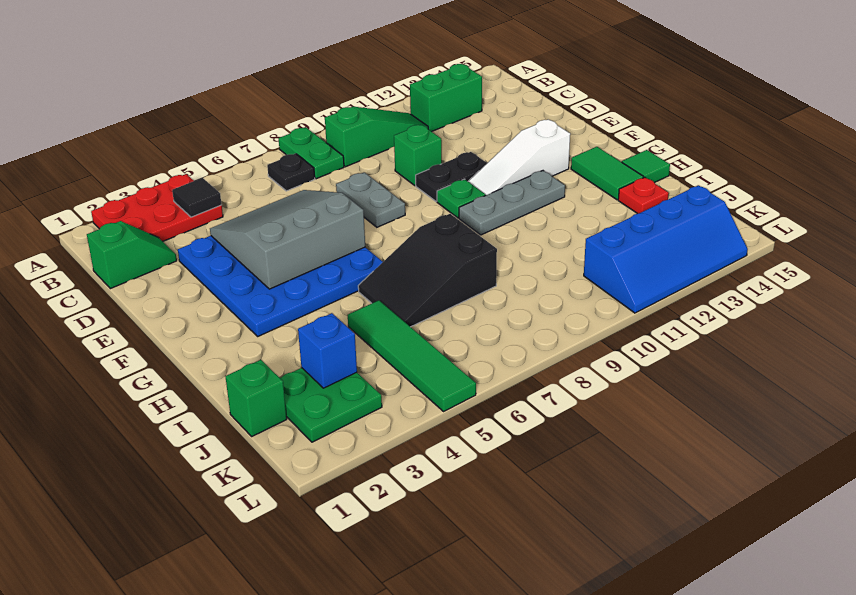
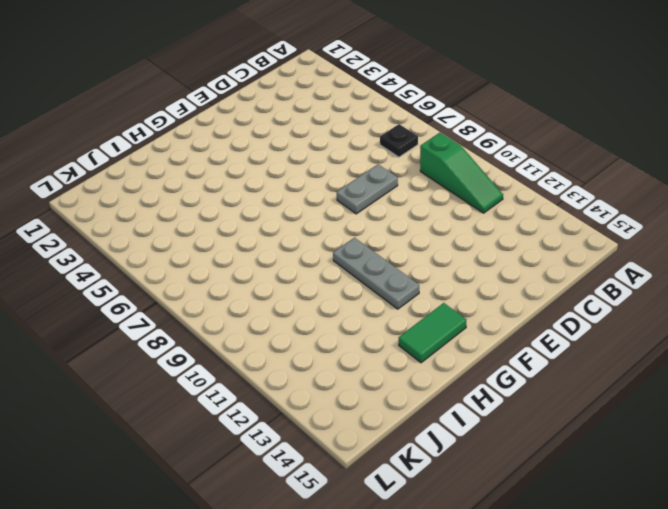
none -> red 2x3 plate [91,174,223,241]
none -> green 1x2 plate [278,128,344,179]
none -> green 1x2 brick [410,64,482,132]

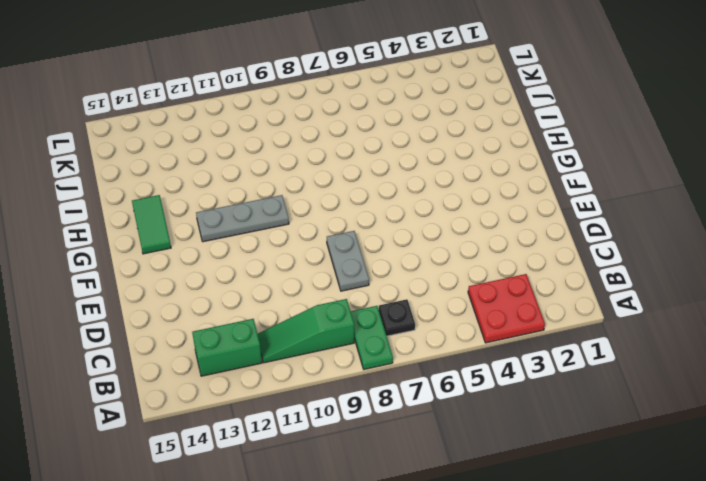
red 2x2 plate [468,274,545,343] -> red 2x3 plate [91,174,223,241]
none -> green 1x2 slope [87,221,177,289]
none -> blue 4x4 plate [178,236,383,336]
none -> green 1x1 brick [394,125,442,186]

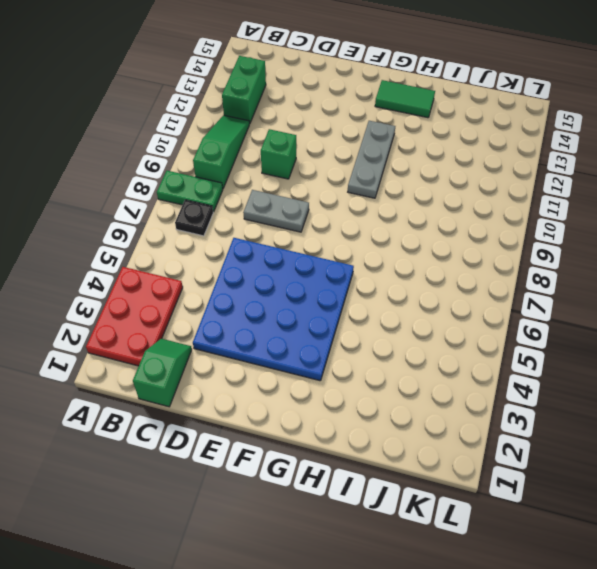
none -> black 1x2 plate [416,152,487,202]
none -> green 1x1 plate [437,179,486,218]
none -> white 1x3 slope [468,119,570,195]

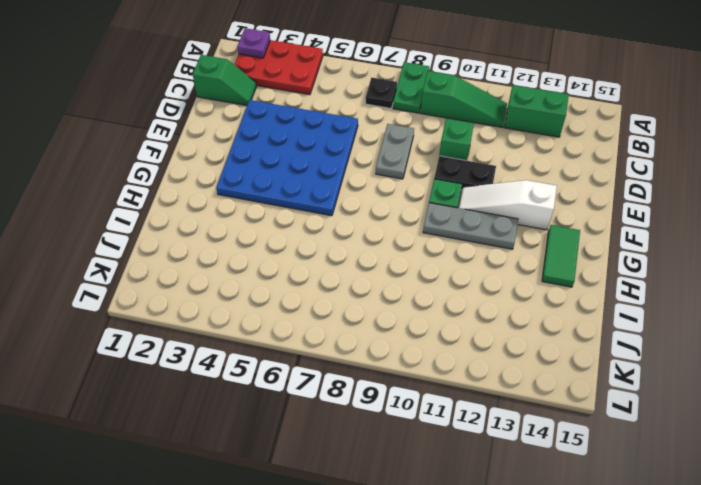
purple 1x1 plate [237,28,270,58] -> none
none -> black 2x3 slope [358,214,497,327]
none -> green 1x1 tile [622,150,670,183]
none -> green 1x4 tile [348,300,476,411]

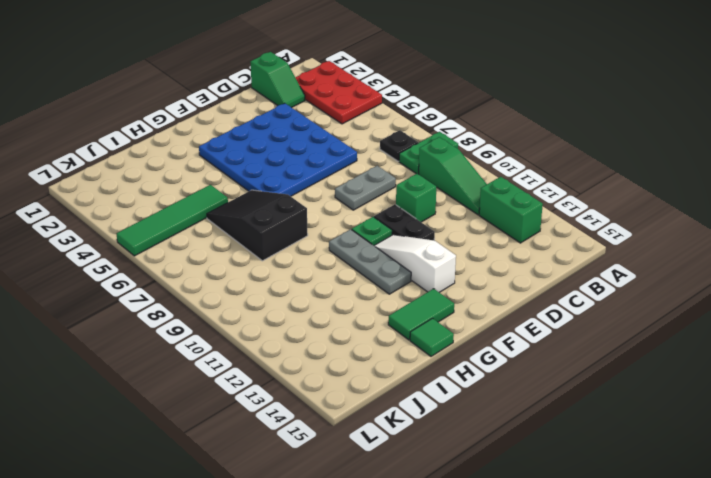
none -> red 1x1 plate [618,177,669,214]
none -> green 1x1 brick [225,360,287,436]
none -> green 2x2 plate [280,368,382,442]

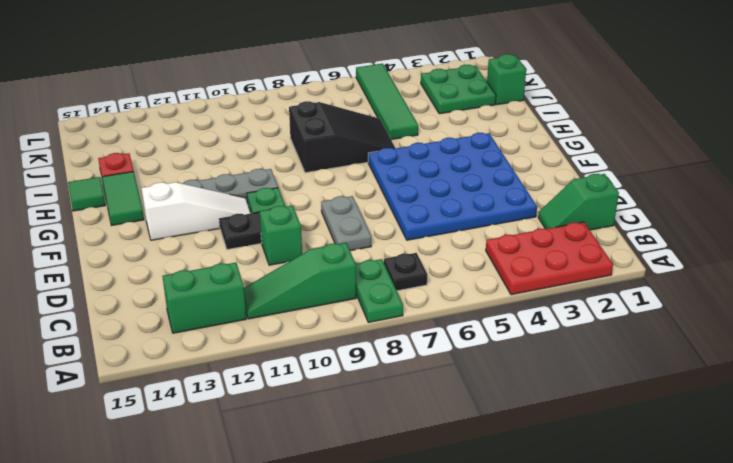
none -> blue 2x4 slope [584,185,748,313]
none -> black 1x1 tile [172,178,222,217]
none -> grey 3x3 slope [210,190,365,289]

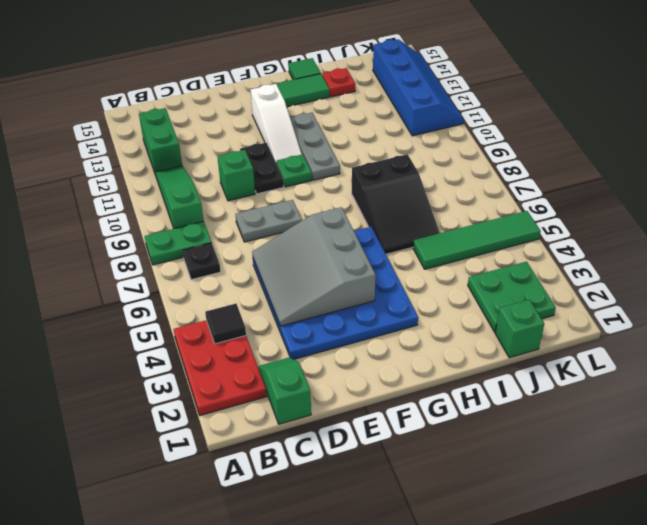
none -> blue 1x1 brick [298,313,357,388]

